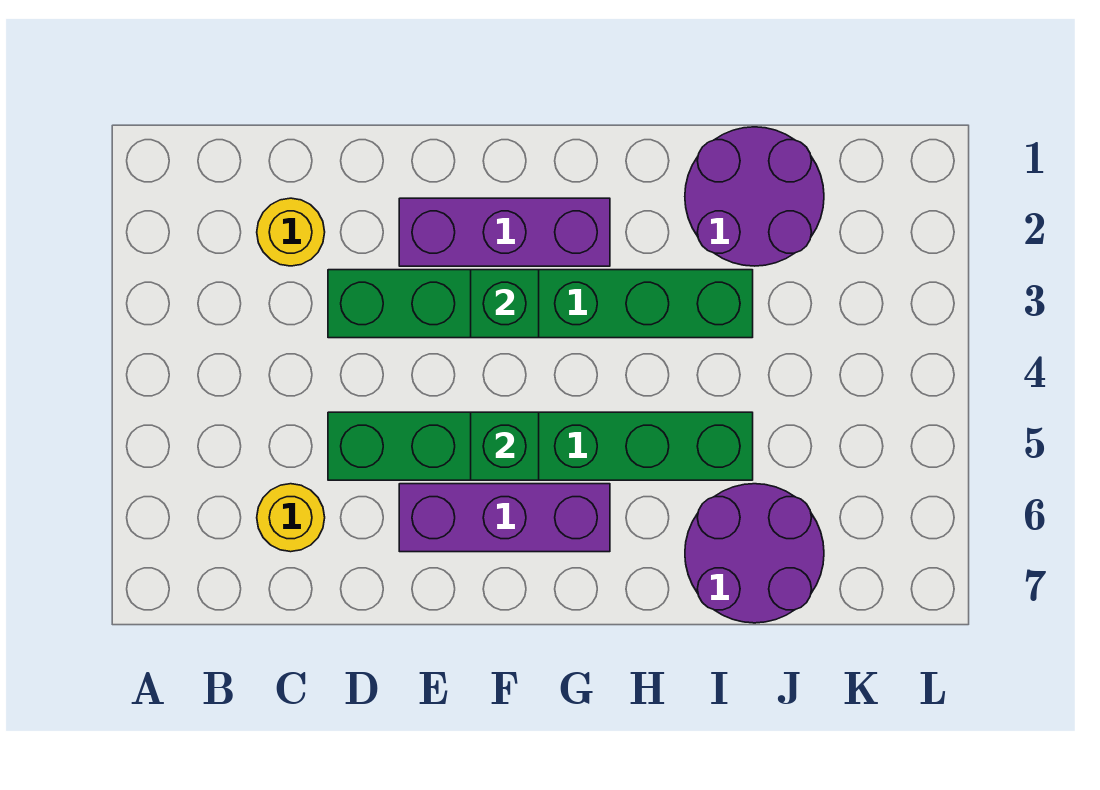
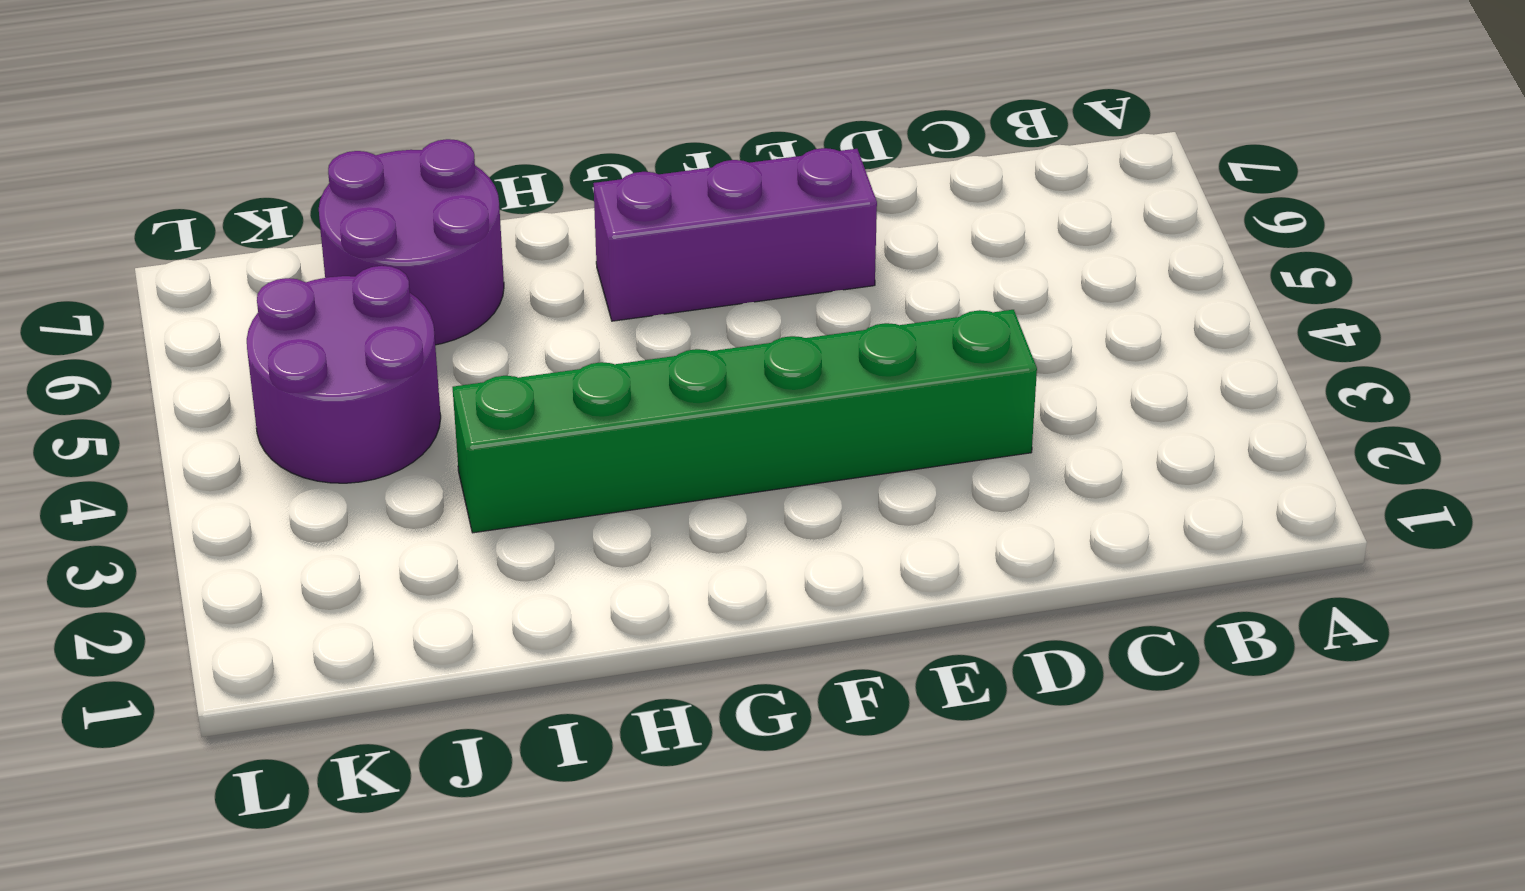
purple 2x2 round brick [247,266,441,483] -> purple 2x2 round brick moved to [685,127,824,266]
none -> yellow 1x1 round brick [257,198,325,266]
none -> yellow 1x1 round brick [257,484,325,552]

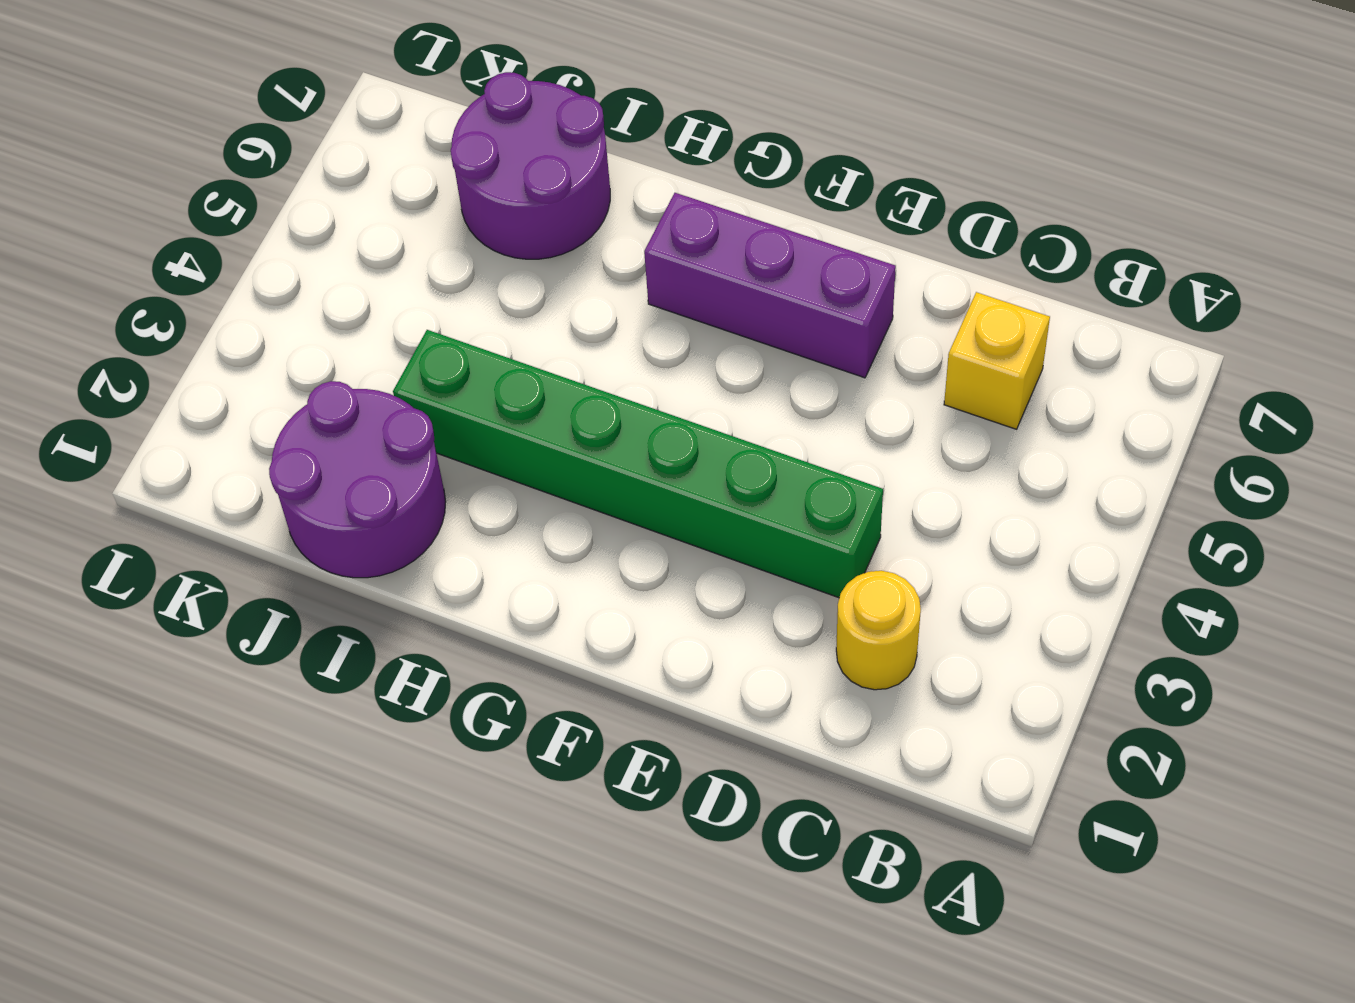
yellow 1x1 brick [944,292,1050,429] -> yellow 1x1 round brick [257,484,325,552]
none -> green 1x6 brick [328,412,753,480]
none -> purple 1x3 brick [399,198,610,266]

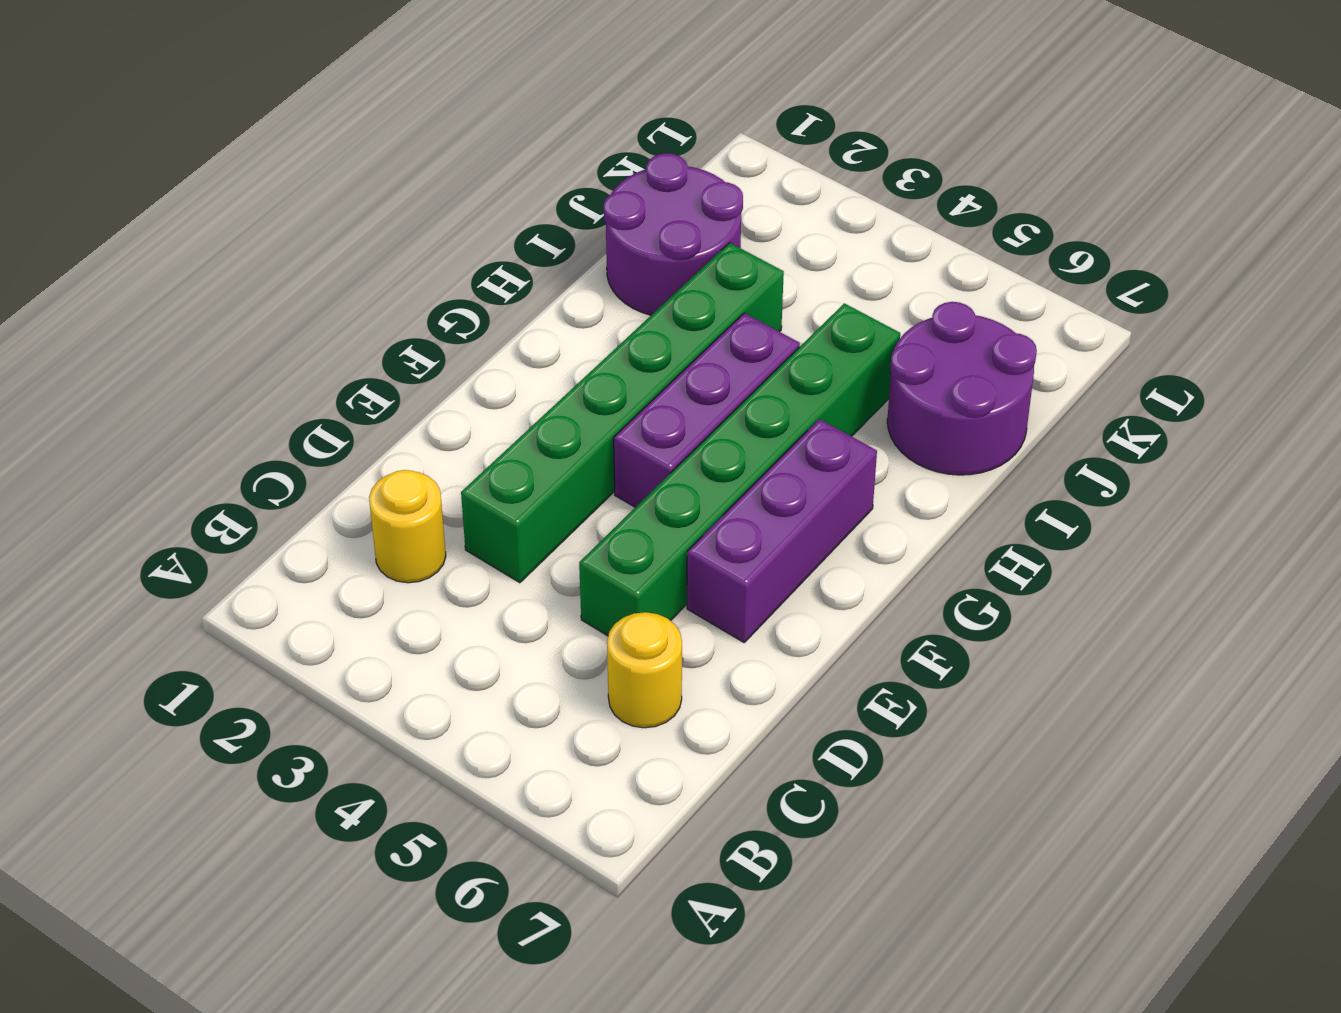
purple 1x3 brick [614,313,800,507] -> purple 1x3 brick moved to [399,198,610,266]
none -> green 1x1 brick [471,270,539,338]
none -> green 1x1 brick [471,412,539,480]

